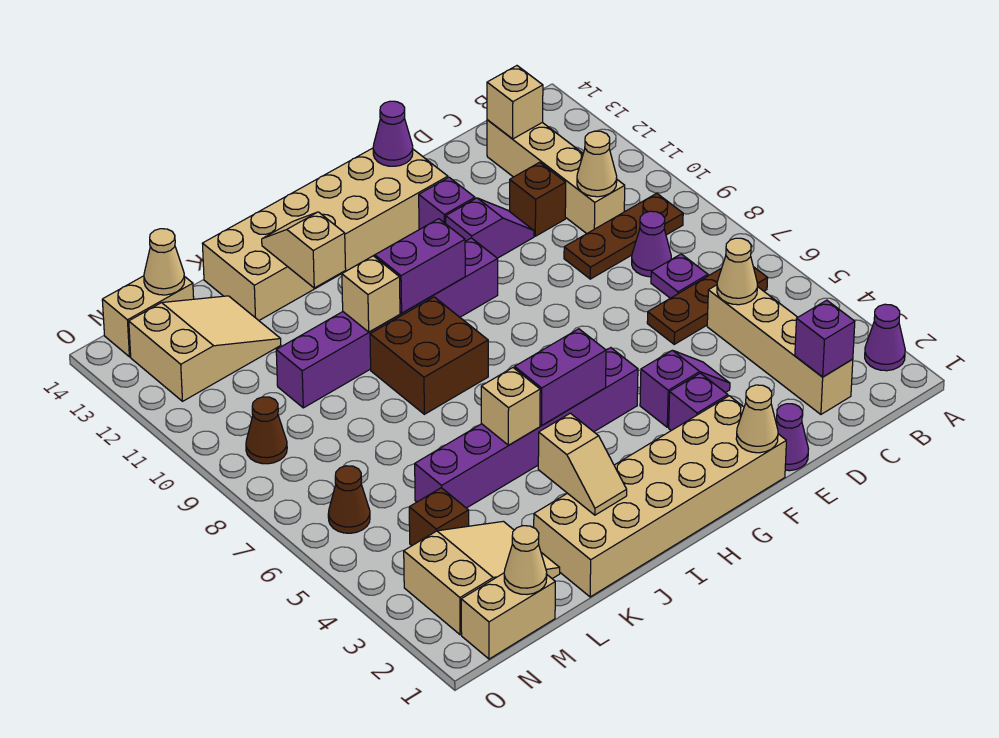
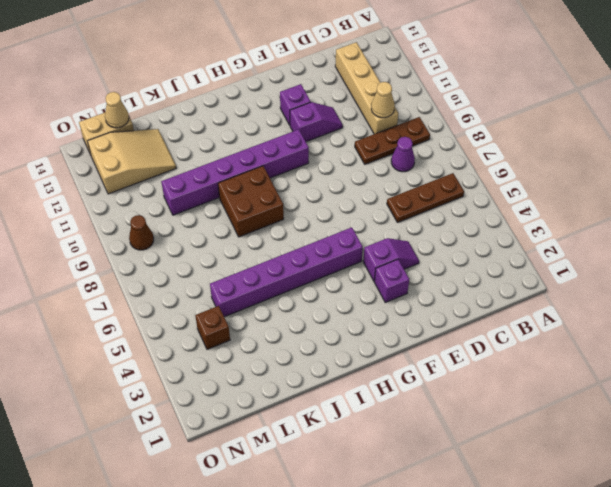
none -> purple 1x1 cone [865,304,905,371]
none -> tan 1x4 brick [707,285,853,414]
none -> purple 1x1 plate [651,254,708,298]
none -> brown 1x1 brick [510,162,566,236]

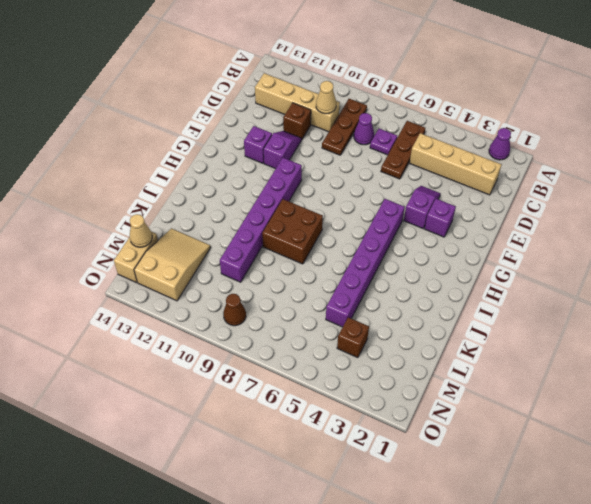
none -> purple 1x1 cone [776,404,808,471]
none -> tan 2x6 brick [534,396,786,597]
none -> tan 2x6 brick [202,148,448,320]
none -> tan 2x3 slope [404,521,560,635]

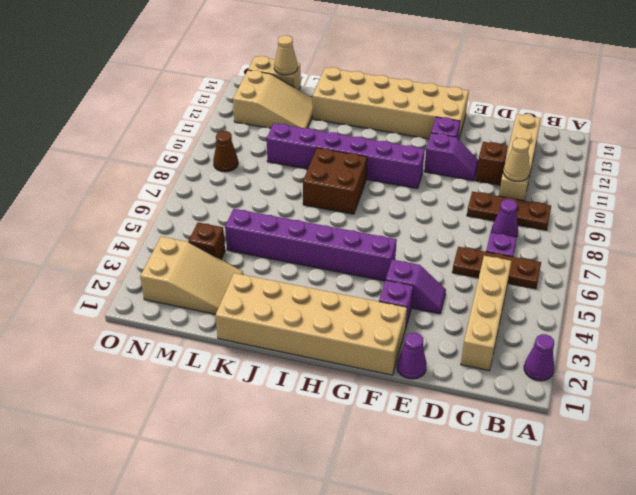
none -> tan 1x2 brick [461,573,555,659]
none -> brown 1x1 cone [328,466,370,533]
none -> purple 1x1 brick [795,300,855,377]
none -> tan 1x1 cone [717,238,757,305]

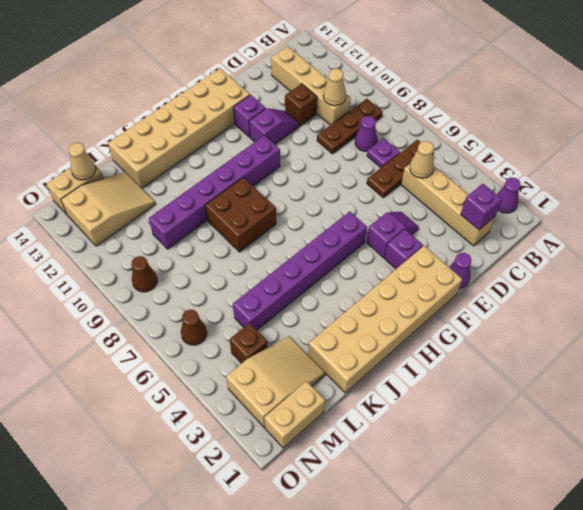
none -> tan 1x1 brick [487,66,543,139]
none -> tan 1x1 cone [736,385,778,453]
none -> purple 1x1 cone [373,101,413,166]
none -> purple 1x2 brick [515,329,606,425]

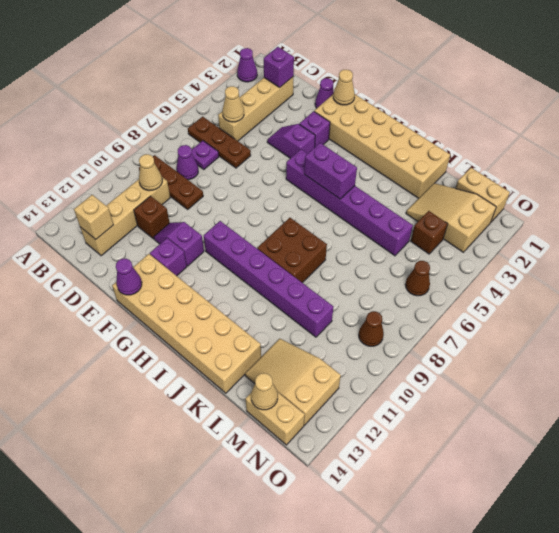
none -> purple 1x2 brick [375,219,465,313]
none -> tan 1x2 slope [538,413,627,515]
none -> tan 1x1 brick [481,368,540,445]
none -> tan 1x1 brick [342,256,400,332]

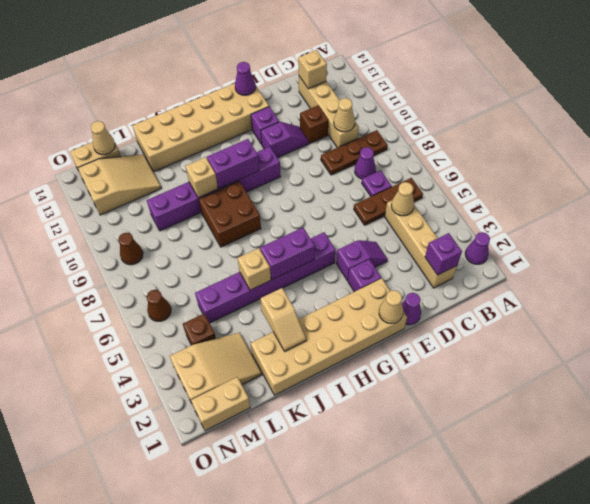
none -> tan 1x2 slope [262,212,346,288]
none -> tan 1x1 cone [504,526,547,594]

